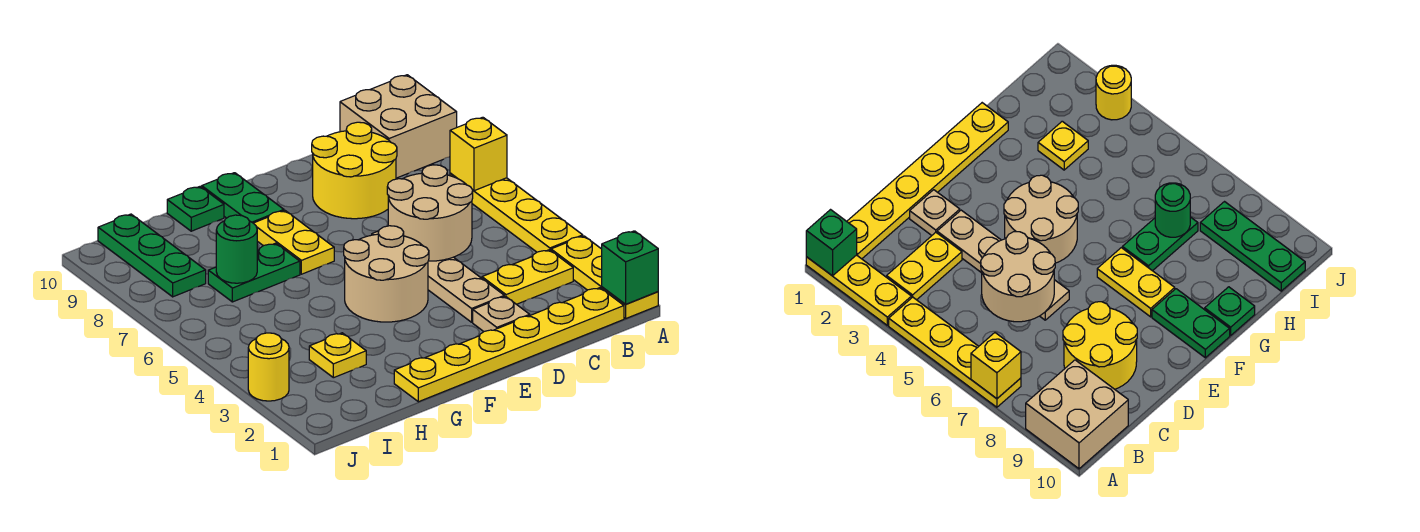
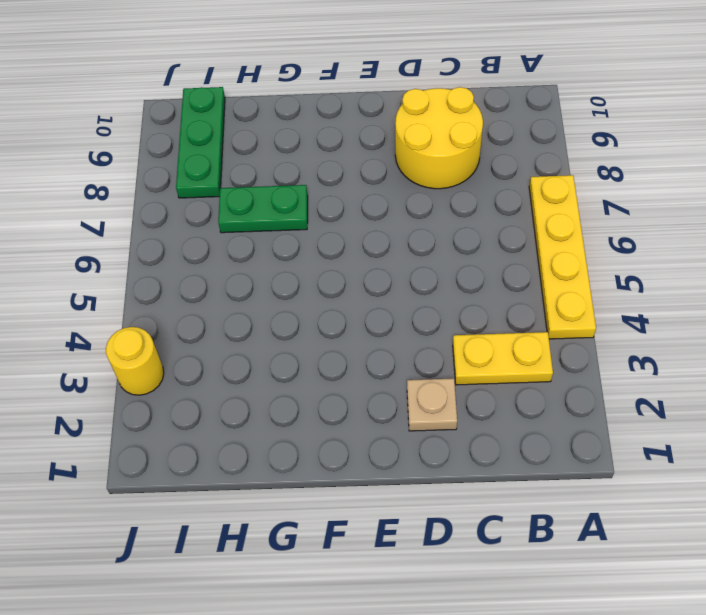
none -> yellow 1x3 plate [551,236,658,318]
none -> tan 2x2 brick [340,75,457,178]
none -> yellow 1x6 plate [394,288,624,402]

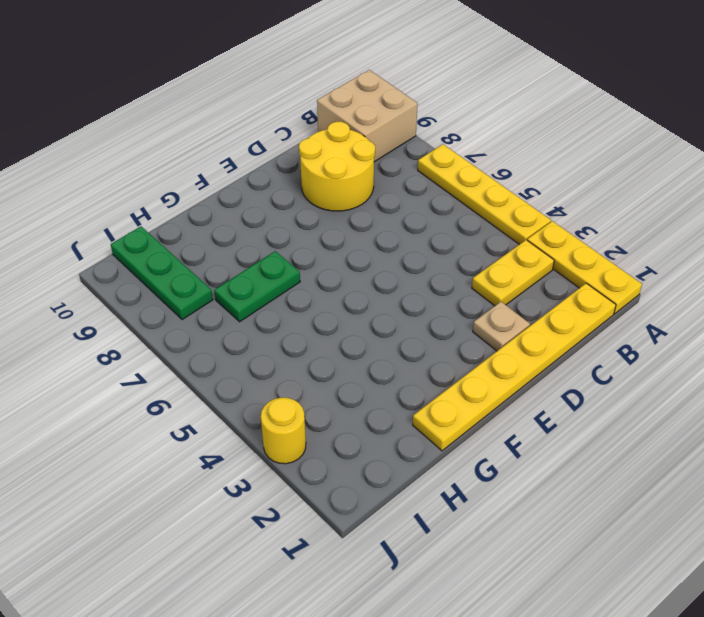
none -> tan 1x4 plate [372,231,504,322]
none -> tan 2x2 round brick [344,226,429,322]
none -> yellow 1x2 plate [254,211,334,274]

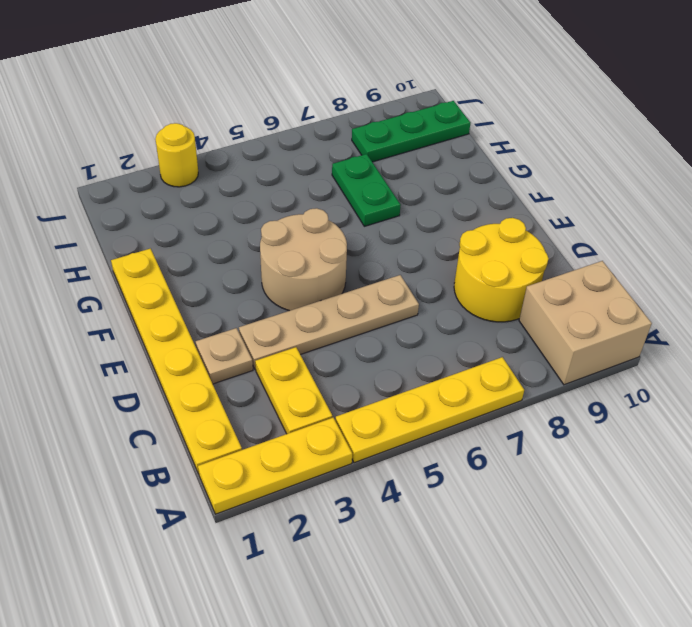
none -> yellow 1x2 plate [254,211,334,274]
none -> green 1x2 plate [202,173,284,223]
none -> green 1x1 plate [167,187,224,231]

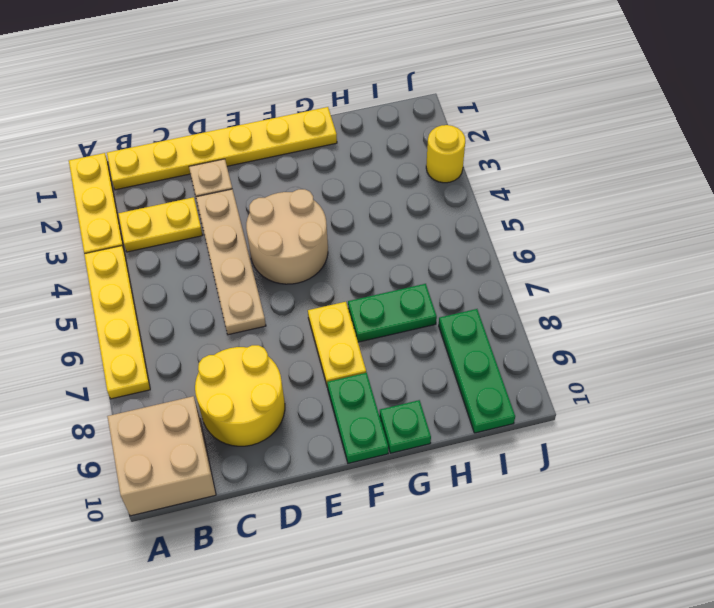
none -> yellow 1x1 plate [309,333,366,378]
none -> green 1x1 brick [602,231,658,304]
none -> yellow 1x1 brick [450,117,507,191]

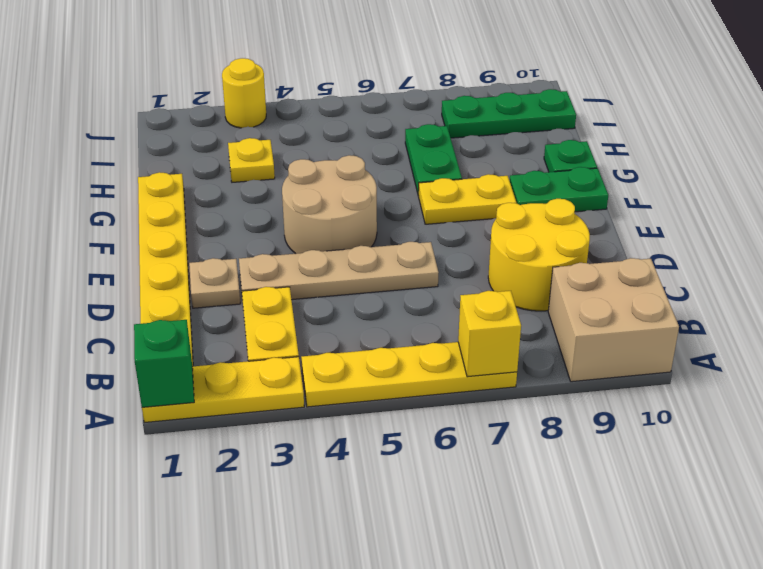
none -> tan 2x2 round brick [387,165,473,261]
none -> green 1x1 round brick [216,215,257,283]

